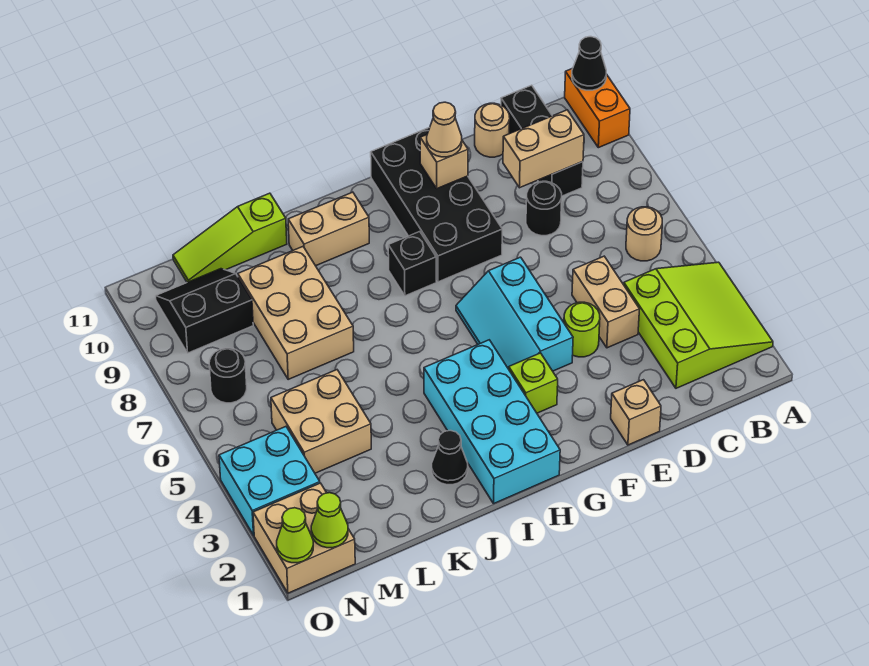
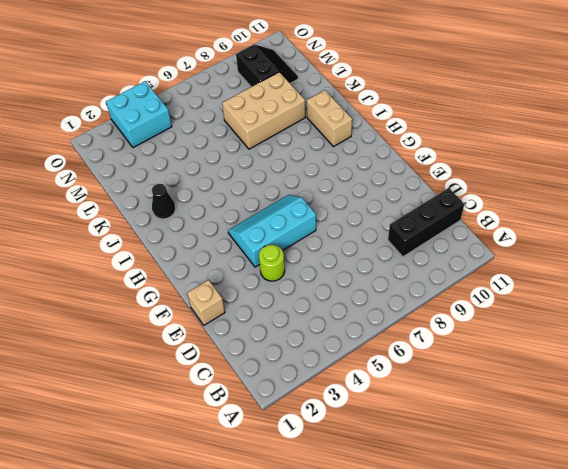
none -> lime 3x3 slope [624,262,773,388]
none -> orange 1x2 brick [565,68,630,148]
none -> tan 1x1 round brick [626,207,662,261]

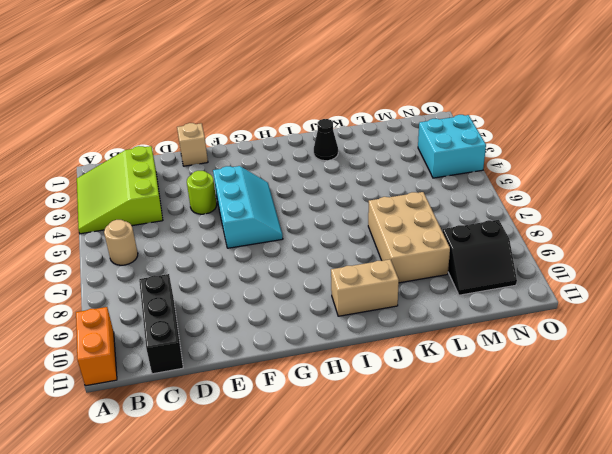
none -> tan 1x2 brick [572,256,639,348]
none -> black 1x1 round brick [526,181,562,236]
none -> tan 1x1 round brick [475,103,510,157]

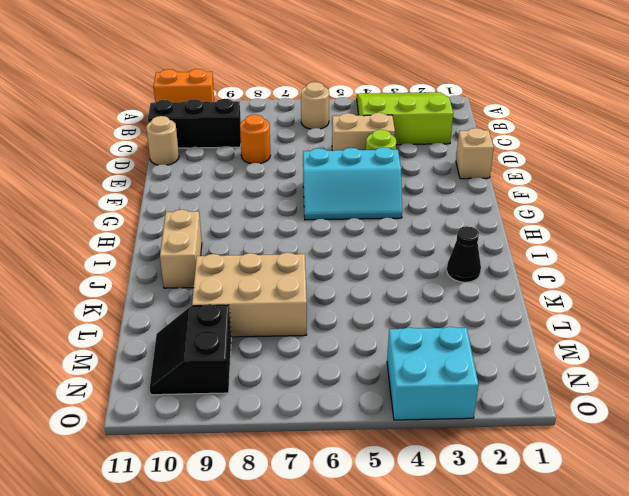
orange 1x1 round brick [240,115,270,164] -> black 1x1 round brick [526,181,562,236]
none -> black 2x4 brick [371,128,502,282]
none -> lime 1x1 brick [509,353,558,413]
none -> cyan 2x4 brick [424,340,560,503]

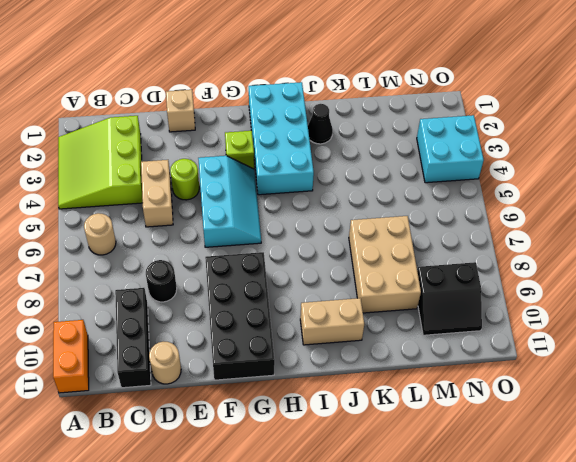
none -> black 1x1 brick [388,232,436,296]
none -> lime 1x3 slope [173,193,287,282]
none -> tan 2x2 brick [271,370,371,473]

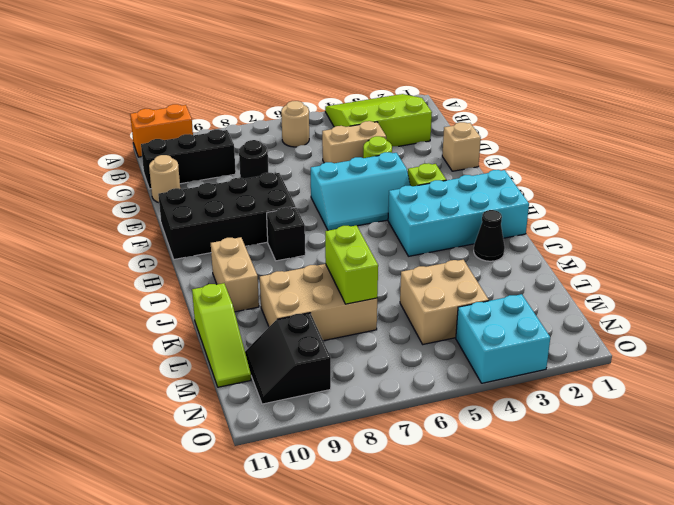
lime 1x2 brick [325,225,378,304] -> none
none -> tan 2x2 brick [253,483,355,593]
none -> black 1x1 round brick [209,348,247,403]
none -> black 1x1 cone [572,37,606,90]

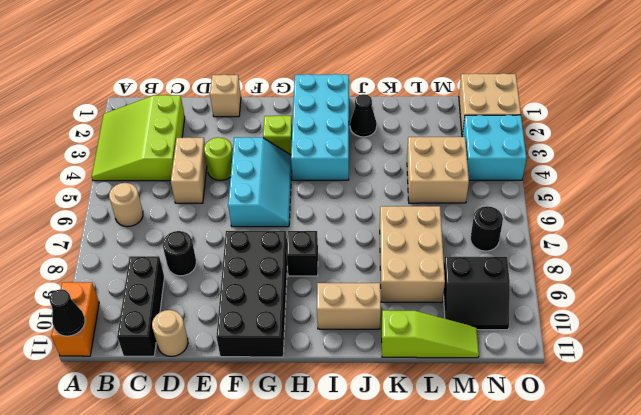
none -> tan 1x2 brick [503,110,584,188]
none -> tan 1x1 brick [420,135,468,189]
none -> lime 1x1 cone [311,493,348,548]

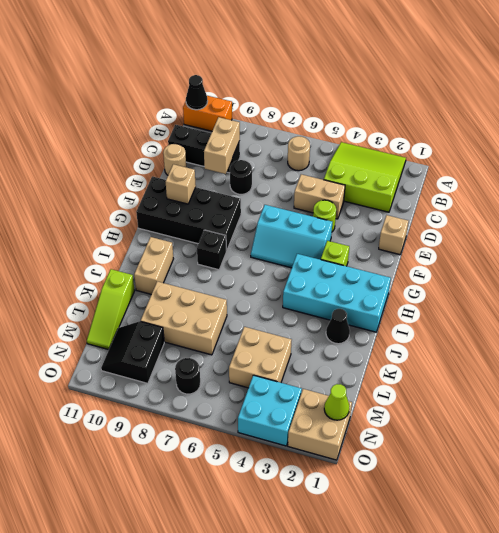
none -> lime 1x1 cone [277,508,313,563]
none -> tan 1x1 cone [427,102,462,157]

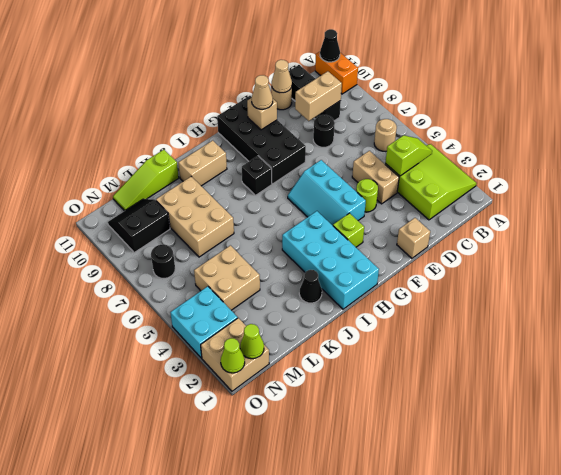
lime 1x2 slope [385,135,432,176] -> none
tan 1x1 cone [272,60,292,93] -> none

